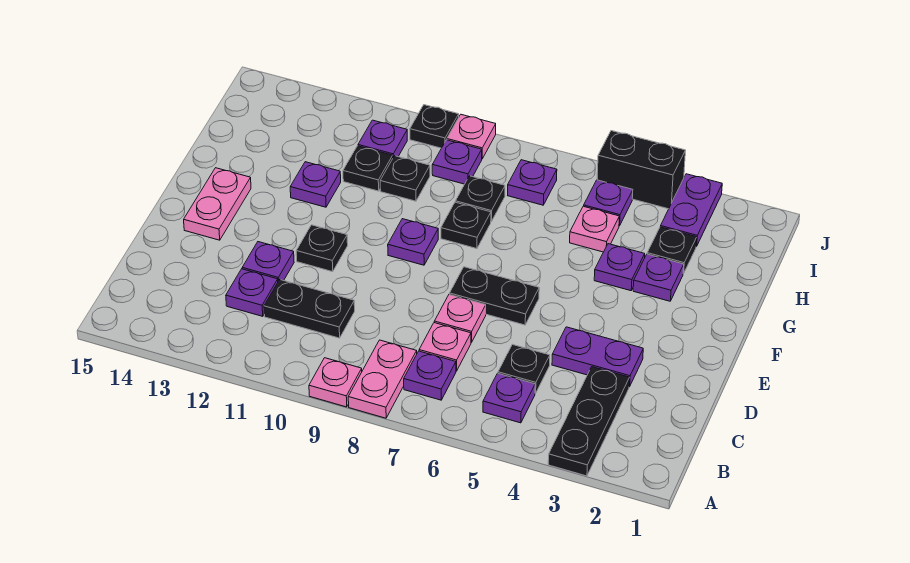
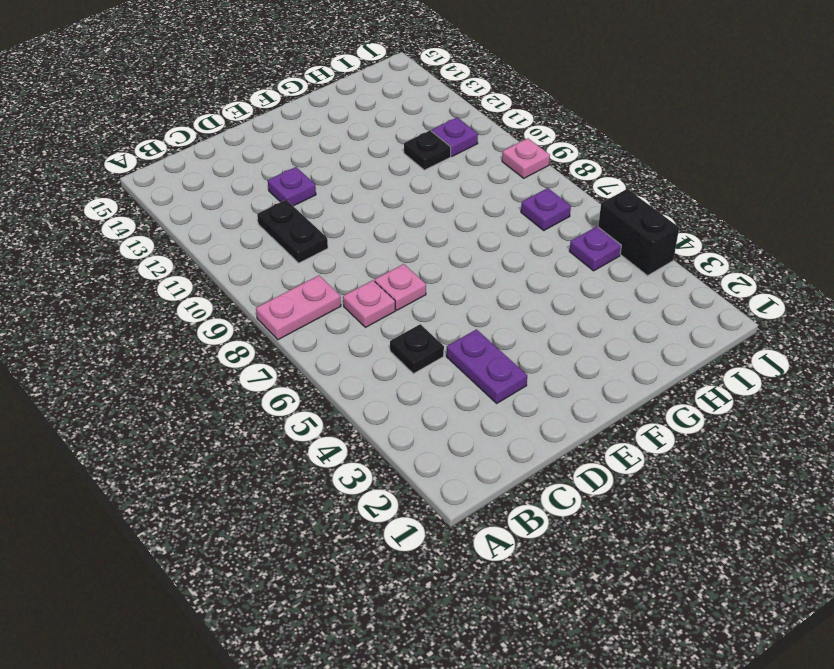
none -> black 1x3 plate [548,367,630,476]
none -> pink 1x1 plate [309,358,362,407]
none -> purple 1x1 plate [483,373,535,423]
none -> purple 1x1 plate [404,351,456,400]

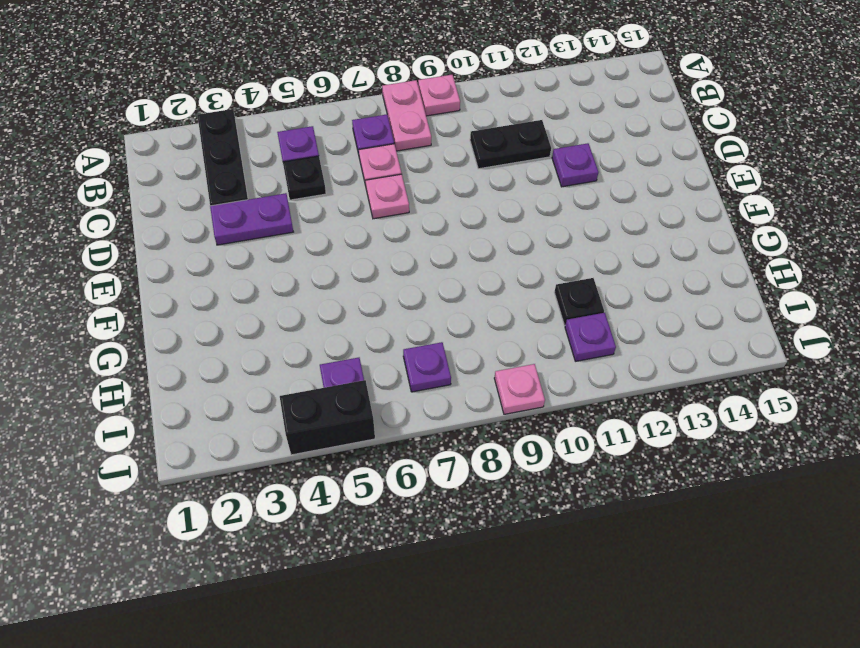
none -> purple 1x1 plate [226,269,278,316]
none -> black 1x2 plate [450,267,539,325]
none -> black 1x1 plate [296,225,348,272]
none -> pink 1x2 plate [184,168,251,240]

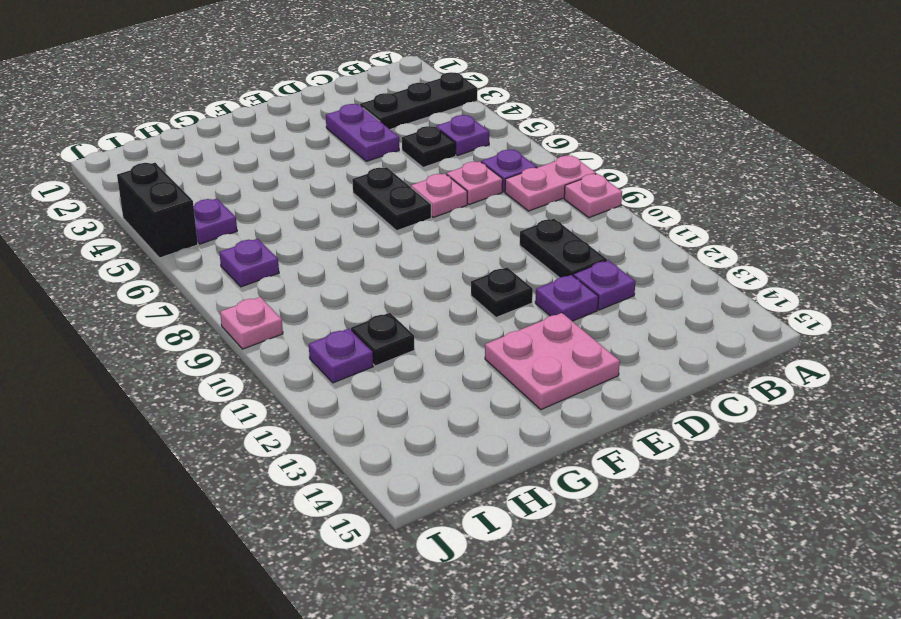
pink 2x2 plate [485,313,620,410] -> pink 1x2 plate [184,168,251,240]
none -> purple 1x1 plate [388,219,438,265]
none -> purple 1x1 plate [633,254,684,301]
none -> purple 1x1 plate [594,244,645,291]
none -> black 1x1 plate [441,202,491,249]

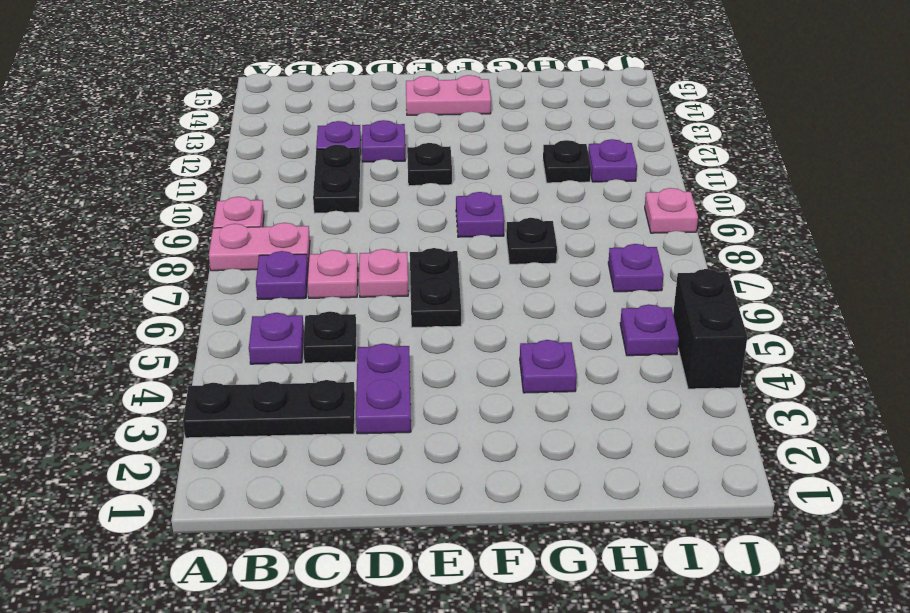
none -> purple 1x1 plate [633,254,684,301]
none -> purple 1x1 plate [290,162,341,207]
none -> black 1x1 plate [647,227,697,274]
none -> pink 1x1 plate [570,206,619,252]

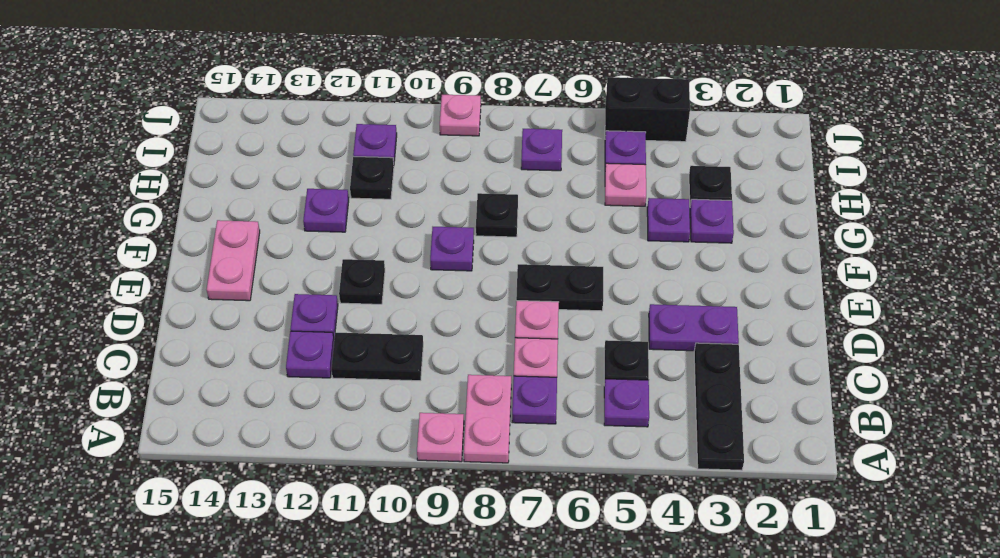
none -> black 1x1 plate [455,176,505,221]
none -> black 1x1 plate [380,156,430,201]
none -> purple 1x2 plate [660,174,722,246]
none -> purple 1x1 plate [432,140,482,184]

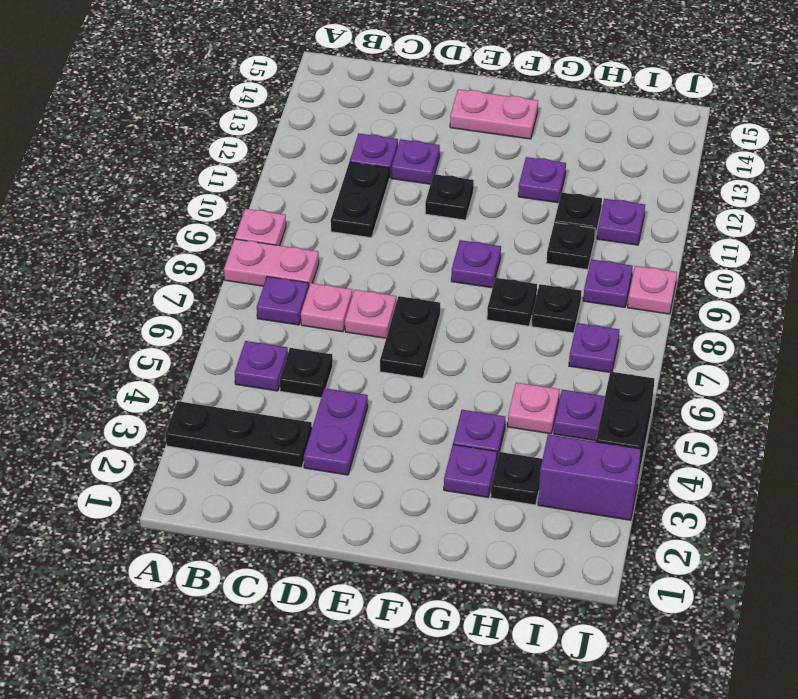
purple 1x2 brick [538,434,641,520] -> purple 1x2 plate [660,174,722,246]
none -> black 1x1 plate [410,105,459,148]

